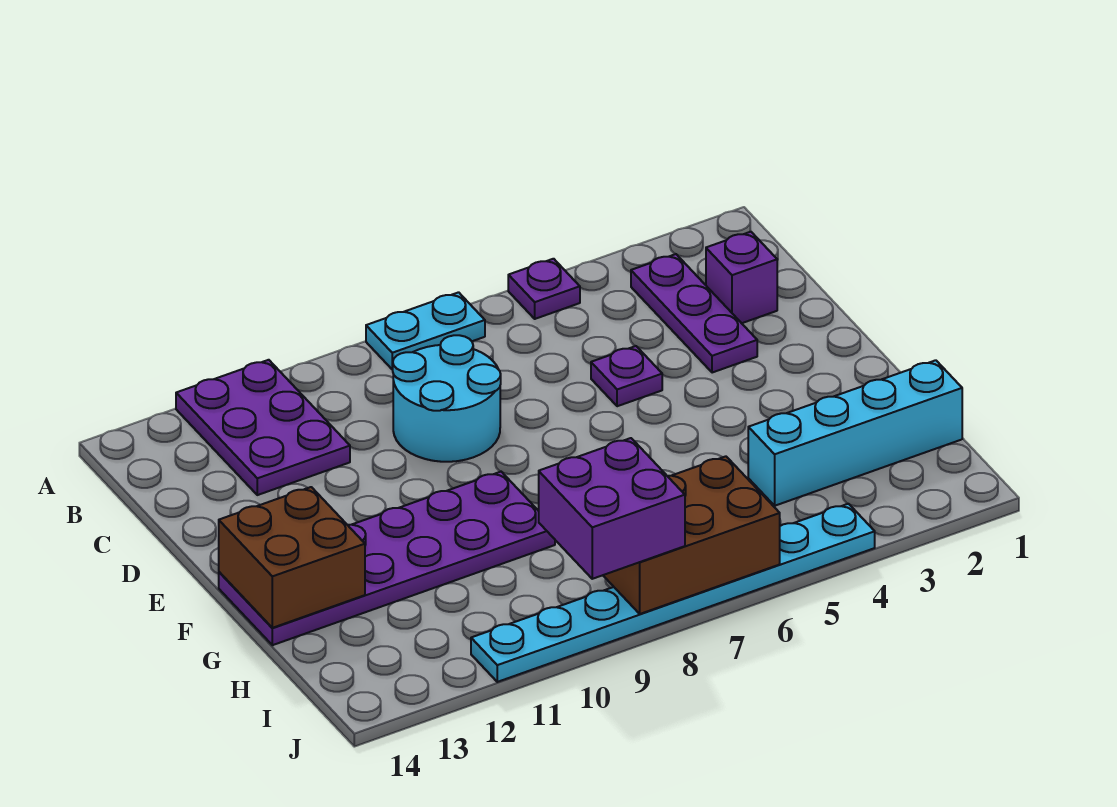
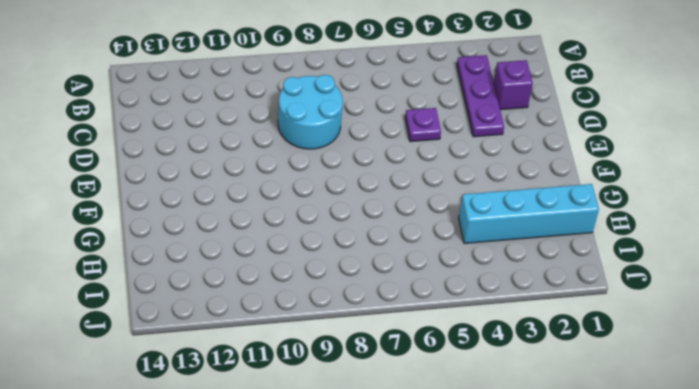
none -> purple 1x1 plate [508,259,580,319]
none -> cyan 1x2 plate [366,292,485,369]
none -> purple 2x3 plate [176,360,350,495]

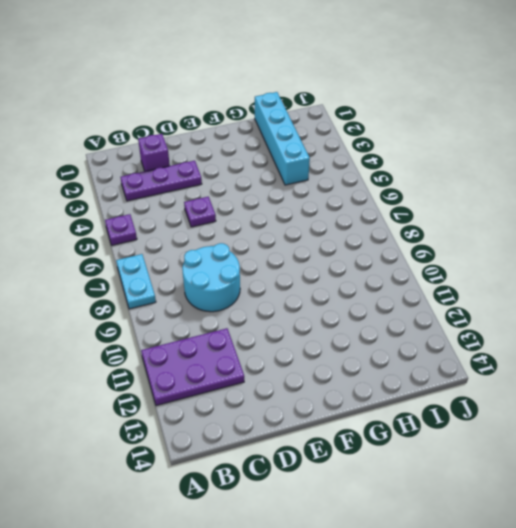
none -> purple 2x6 plate [219,472,555,645]
none -> cyan 1x8 plate [471,504,875,682]
none -> brown 2x2 brick [219,487,365,628]

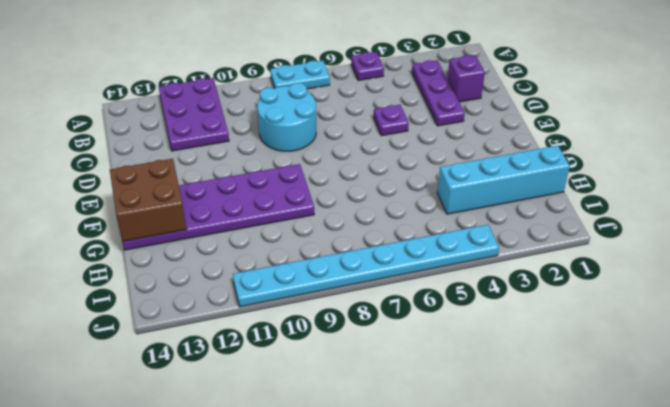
none -> brown 2x3 brick [603,456,780,614]
none -> purple 2x2 brick [539,438,685,579]

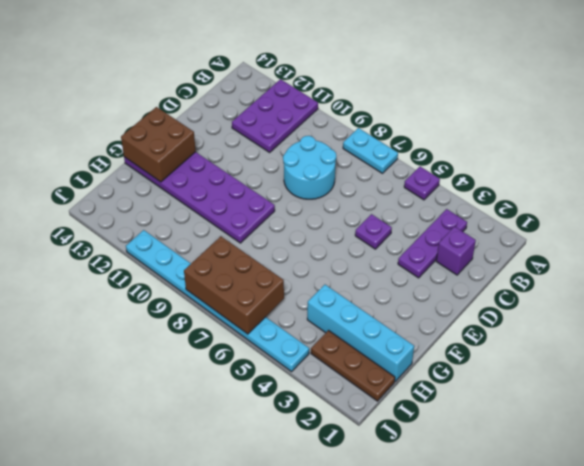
brown 1x3 plate [311,330,395,401] -> none
none -> purple 2x2 brick [539,438,685,579]

